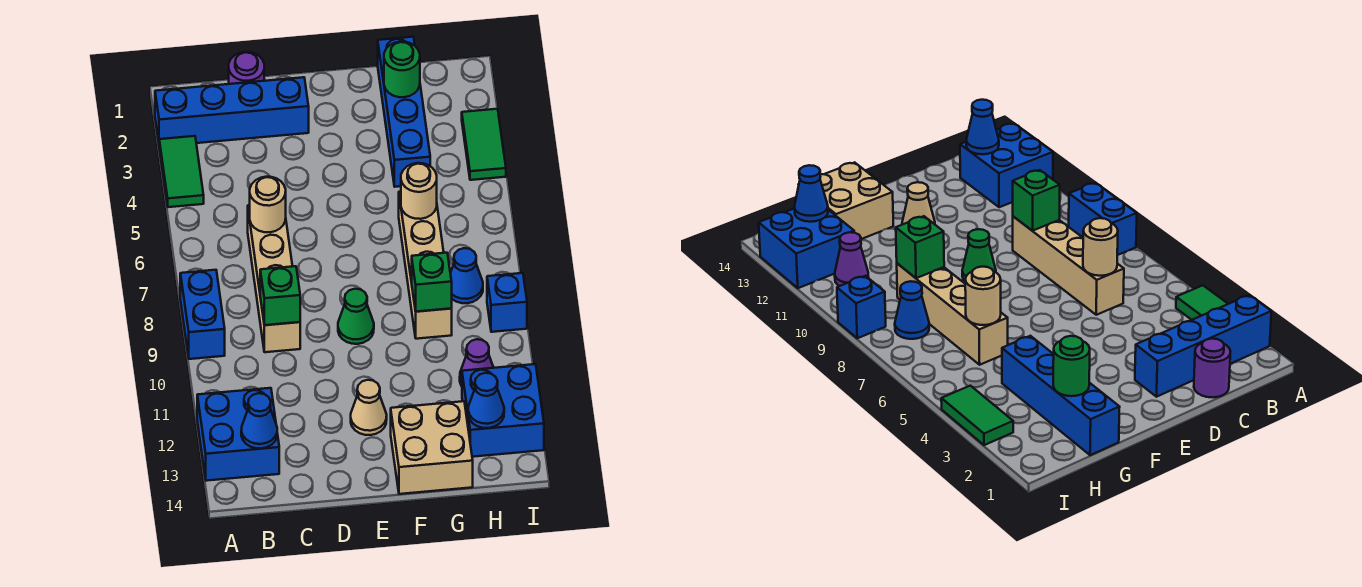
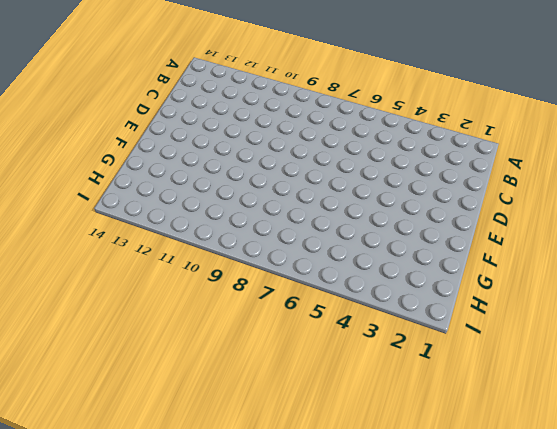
none -> blue 1x4 brick [155,77,309,143]
none -> green 1x2 tile [159,136,204,207]
none -> blue 1x2 brick [180,270,225,359]

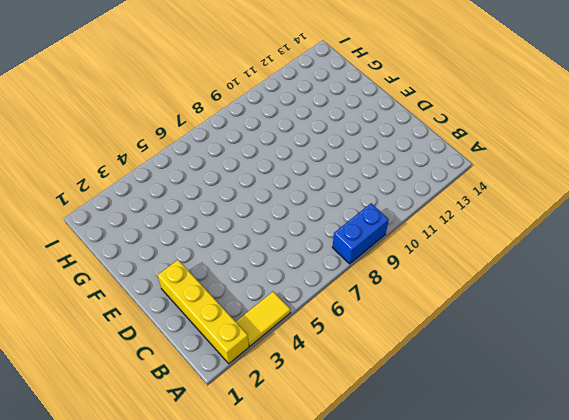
yellow 1x4 brick [158,260,249,364] -> blue 1x4 brick [155,77,309,143]
yellow 1x2 tile [236,292,290,346] -> green 1x2 tile [159,136,204,207]
none -> blue 2x2 brick [197,388,279,481]
none -> purple 1x1 round brick [229,52,264,84]
none -> tan 1x4 brick [248,205,300,352]

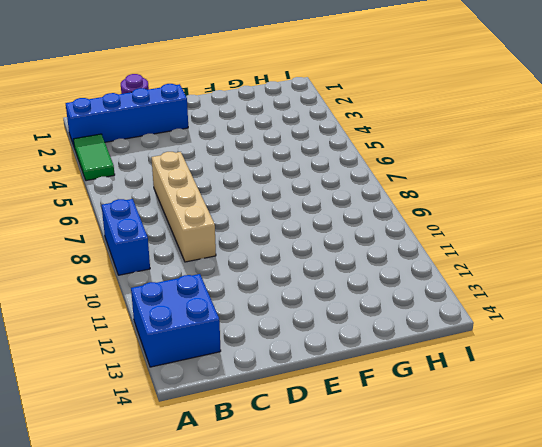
none -> green 1x1 cone [338,289,374,344]
none -> tan 1x1 cone [351,380,387,435]
none -> tan 2x2 brick [391,401,473,494]

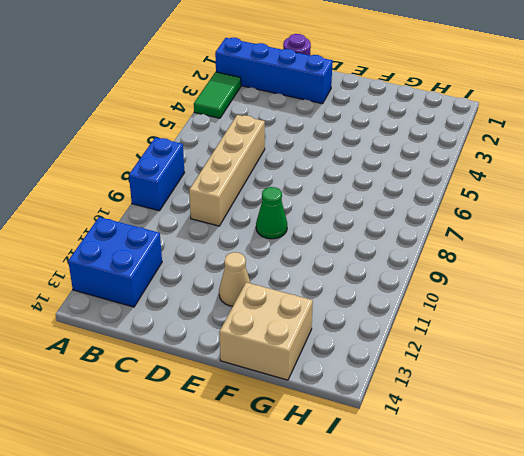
none -> blue 1x4 brick [378,37,430,187]
none -> tan 1x4 brick [399,192,452,339]
none -> blue 1x1 cone [450,248,483,303]

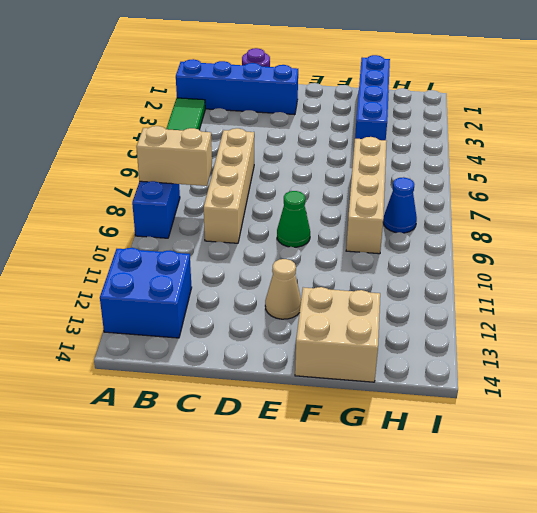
tan 1x2 brick [136,126,212,186] -> none
none -> purple 1x1 cone [460,339,494,386]
none -> blue 2x2 brick [462,364,544,457]
none -> green 1x2 tile [462,109,506,180]

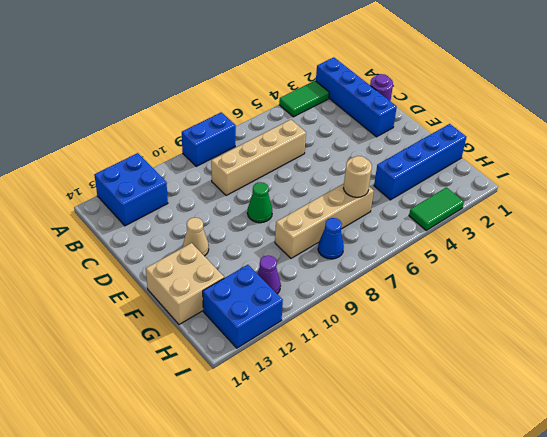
none -> blue 1x1 brick [487,273,527,332]
none -> blue 1x1 cone [241,393,277,449]
none -> tan 1x1 round brick [250,177,286,232]

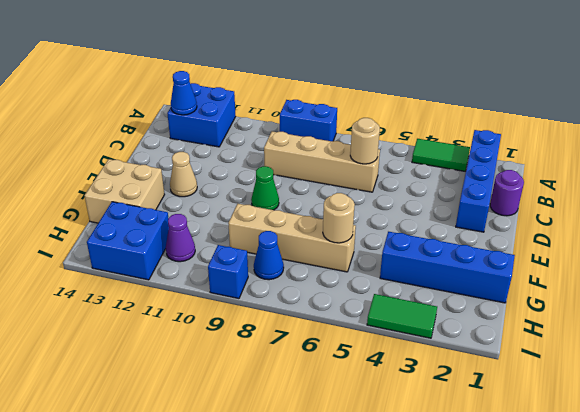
none -> green 1x1 brick [260,266,300,325]
none -> green 1x1 round brick [384,42,420,97]
none -> green 1x1 brick [412,253,452,312]

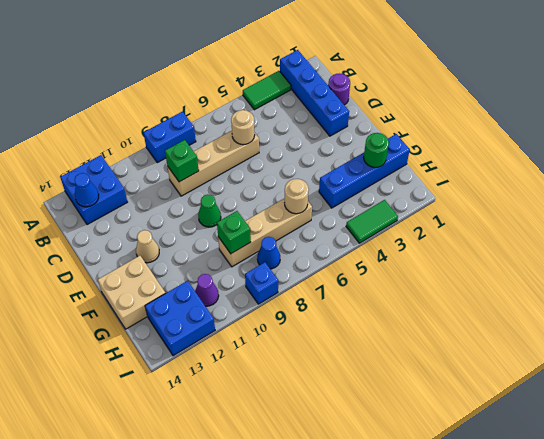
none -> blue 1x1 cone [468,373,504,428]

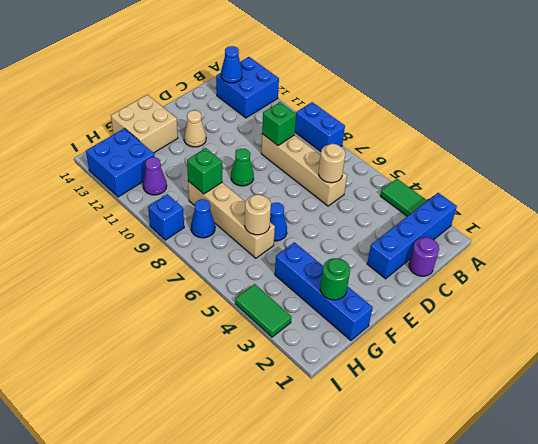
blue 1x1 cone [270,203,287,241] -> blue 1x1 cone moved to [468,373,504,428]

